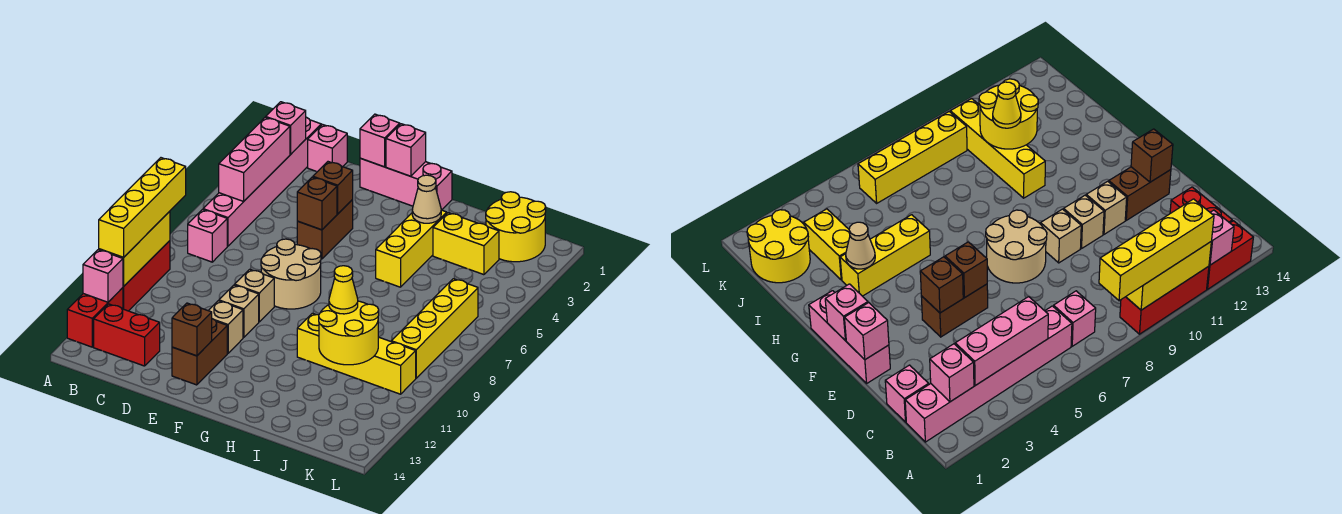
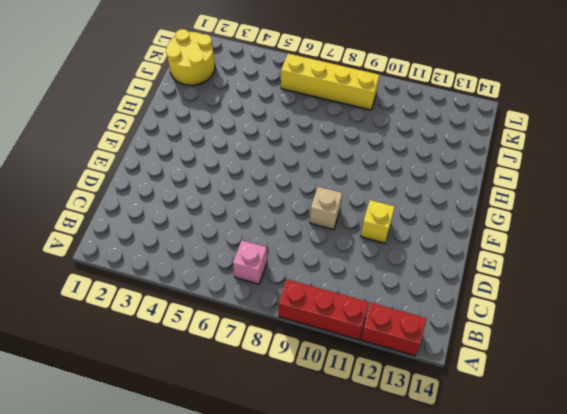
yellow 1x1 brick [361,200,395,243] -> tan 1x1 brick [208,301,243,353]
none -> pink 1x6 brick [203,117,321,246]
none -> red 1x2 brick [94,304,160,366]
none -> pink 1x1 brick [308,125,347,172]
none -> pink 1x3 brick [360,158,452,210]

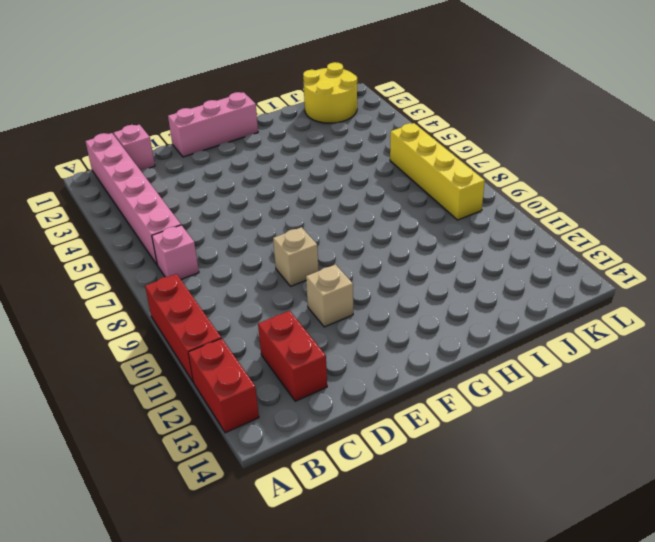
red 1x2 brick [258,311,327,401] -> red 1x2 brick turned to [94,304,160,366]
none -> brown 1x2 brick [297,200,353,259]
none -> tan 2x2 round brick [261,239,321,309]
none -> tan 1x1 brick [219,285,259,338]
none -> brown 1x2 brick [172,319,227,385]

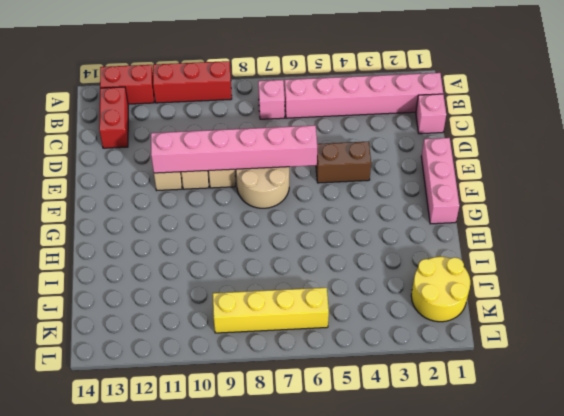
pink 1x6 brick [151,125,317,173] -> none
none -> brown 1x2 brick [172,319,227,385]
none -> yellow 1x3 brick [376,210,447,287]
none -> yellow 1x4 brick [297,313,416,394]
none -> yellow 1x2 brick [433,213,499,275]

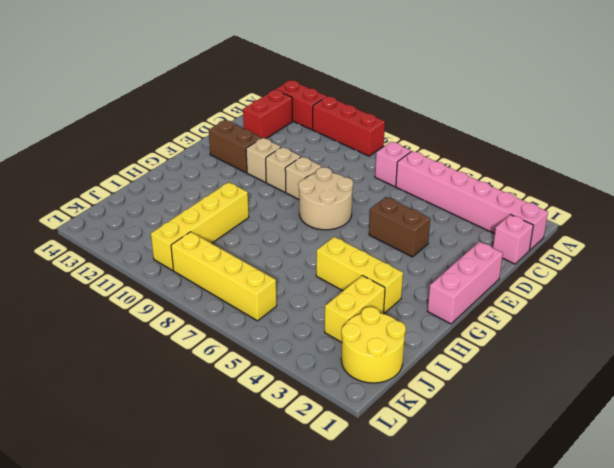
none -> yellow 1x3 brick [99,211,170,287]
none -> pink 1x1 brick [83,250,123,302]
none -> pink 1x1 brick [266,102,306,154]
none -> pink 1x3 brick [219,117,290,201]

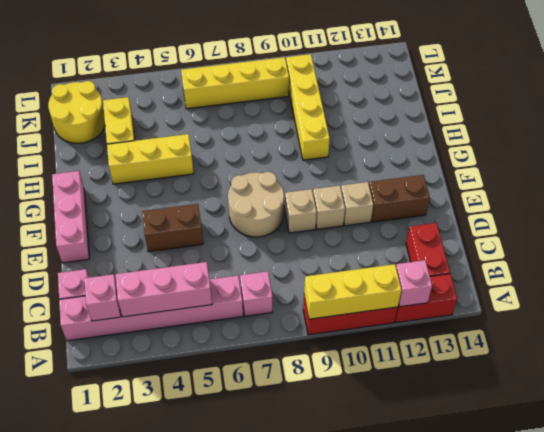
none -> pink 1x1 brick [360,114,400,167]
none -> brown 1x1 brick [313,162,353,214]
none -> brown 1x1 brick [297,177,337,230]
none -> brown 1x1 brick [172,303,212,356]

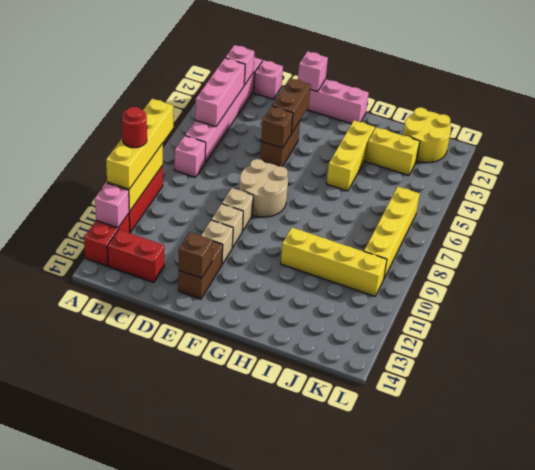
red 1x1 round brick [122,107,147,148] -> none
brown 1x2 brick [272,78,311,133] -> brown 1x1 brick [313,162,353,214]
none -> pink 1x1 brick [386,124,426,176]
none -> tan 1x1 cone [412,175,441,223]
none -> yellow 2x2 round brick [319,301,379,365]
none -> yellow 1x1 cone [329,266,358,314]

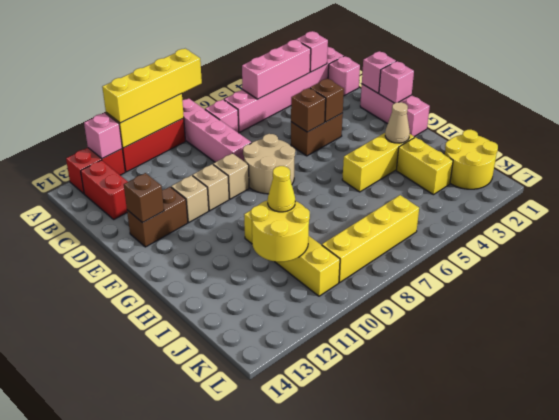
pink 1x4 brick [182,98,251,162] -> none

